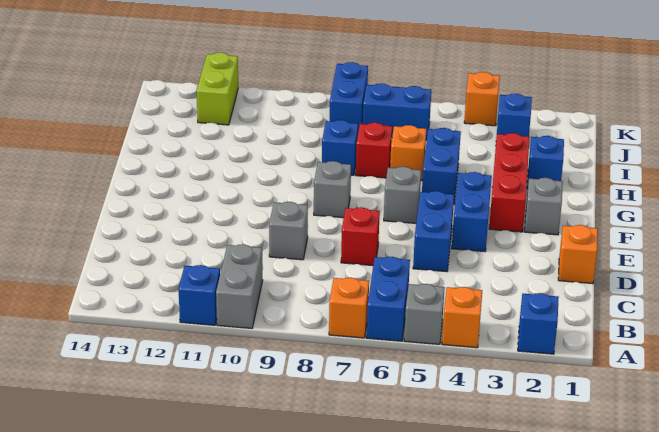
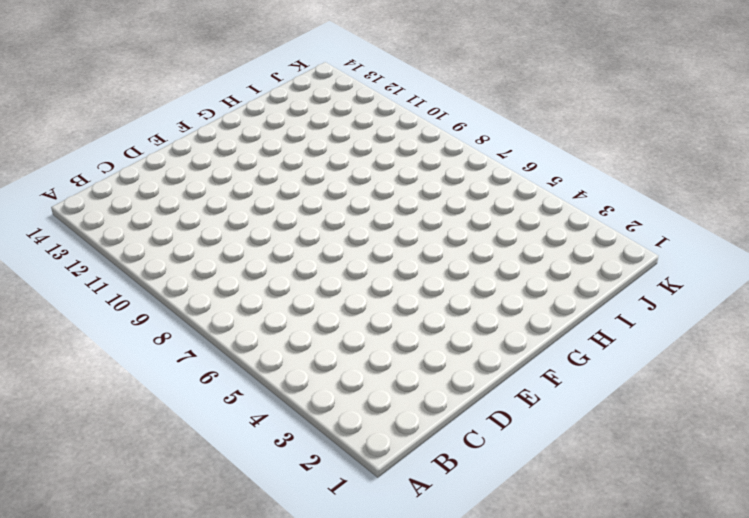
none -> blue 1x1 brick [518,293,559,354]
none -> orange 1x1 brick [442,287,482,348]
none -> grey 1x1 brick [404,284,445,344]

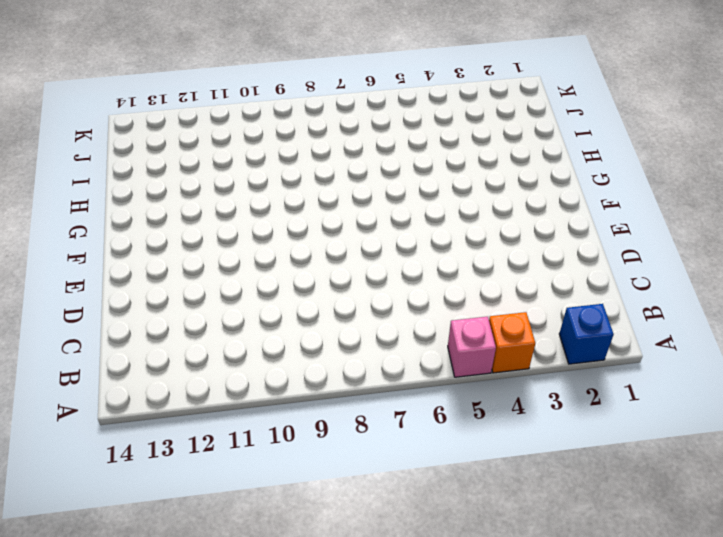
pink 1x1 brick [448,317,496,377] -> grey 1x1 brick [404,284,445,344]
none -> blue 1x2 brick [366,257,410,341]
none -> orange 1x1 brick [329,278,369,338]
none -> grey 1x2 brick [216,244,263,328]

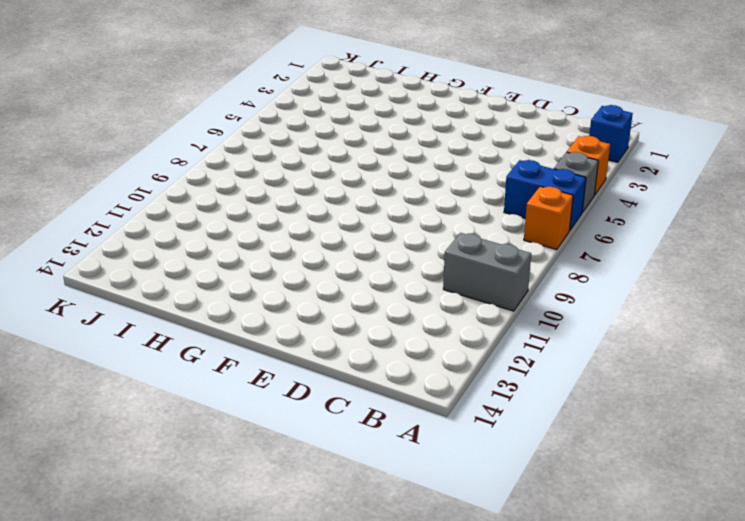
none -> blue 1x1 brick [178,265,220,325]
none -> orange 1x1 brick [558,225,598,284]
none -> blue 1x2 brick [413,191,454,272]

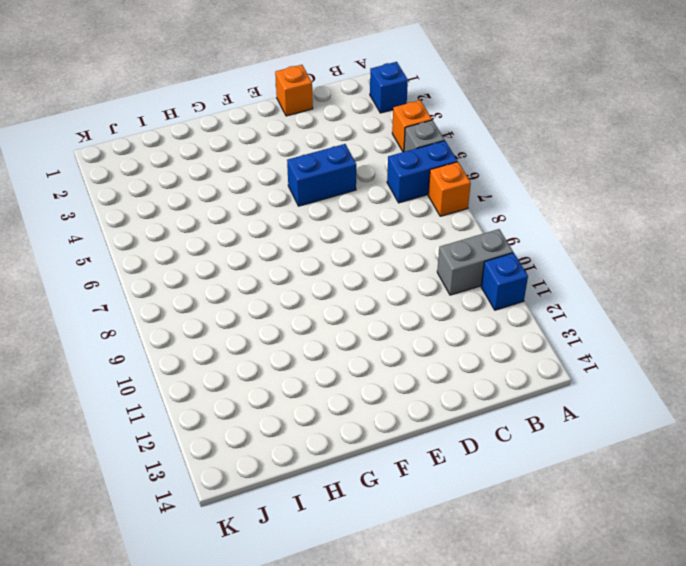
none -> red 1x1 brick [341,207,380,265]
none -> grey 1x1 brick [269,202,308,260]
none -> blue 1x2 brick [452,172,492,251]

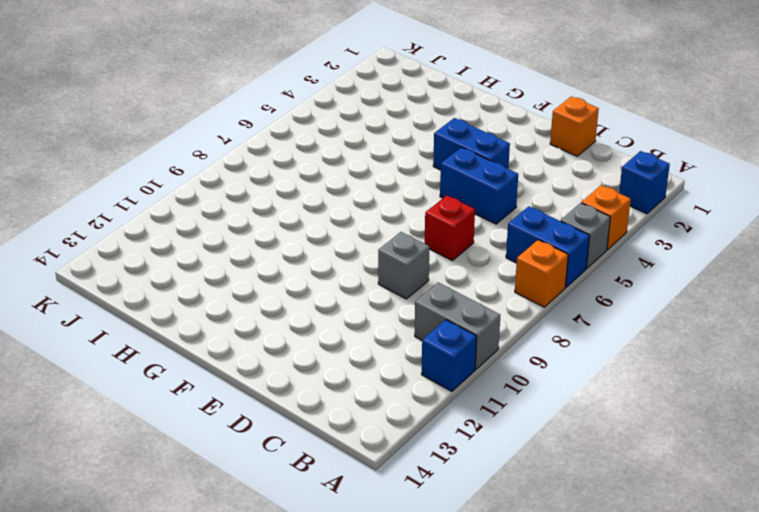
none -> grey 1x1 brick [525,178,563,235]
none -> red 1x3 brick [489,133,530,232]
none -> grey 1x1 brick [384,167,421,223]

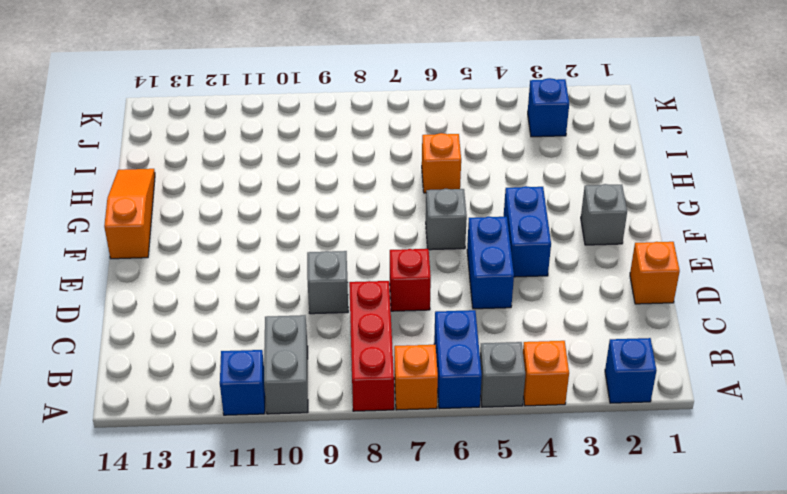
red 1x3 brick [349,281,394,411] -> red 1x3 brick moved to [489,133,530,232]
orange 1x3 slope [104,169,155,259] -> none
none -> grey 1x1 brick [314,161,351,218]
none -> blue 1x2 brick [422,128,461,203]
none -> blue 1x1 brick [527,136,564,189]

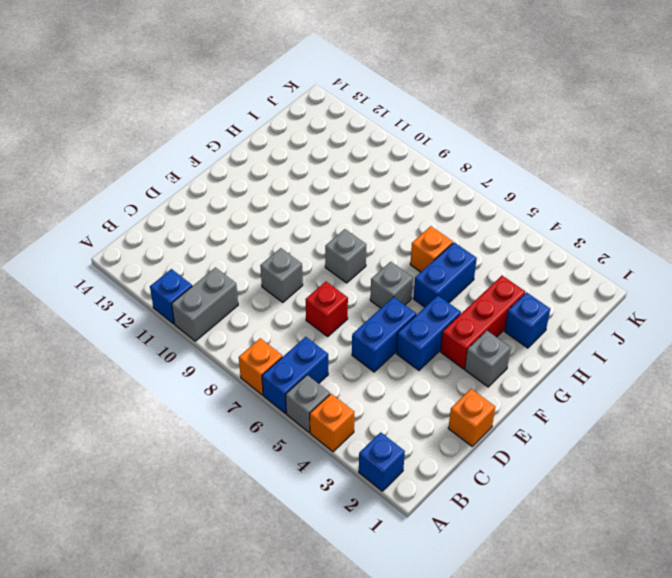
none -> red 1x1 brick [356,123,392,178]
none -> blue 1x1 brick [322,120,358,175]
none -> blue 1x1 brick [497,93,532,137]

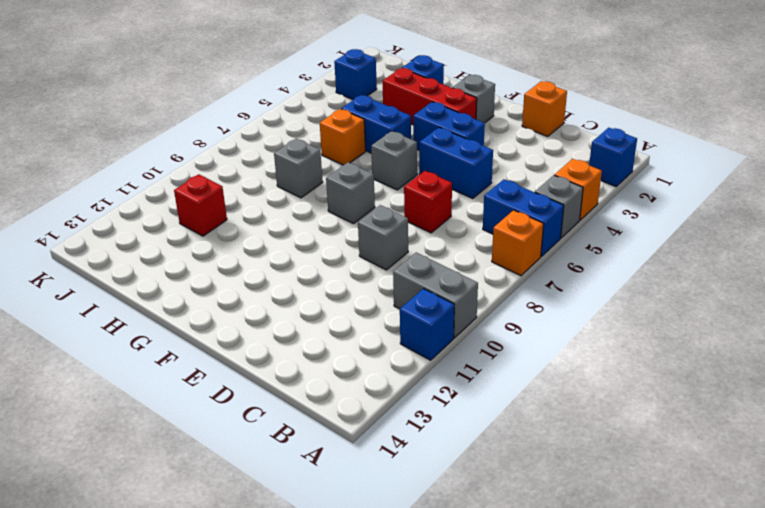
grey 1x1 brick [274,139,323,198] -> blue 1x1 brick [322,120,358,175]
red 1x1 brick [174,174,227,236] -> red 1x1 brick moved to [356,123,392,178]
none -> blue 1x2 brick [363,83,431,140]
none -> blue 1x2 brick [330,62,368,132]
none -> lime 1x2 brick [197,52,238,125]

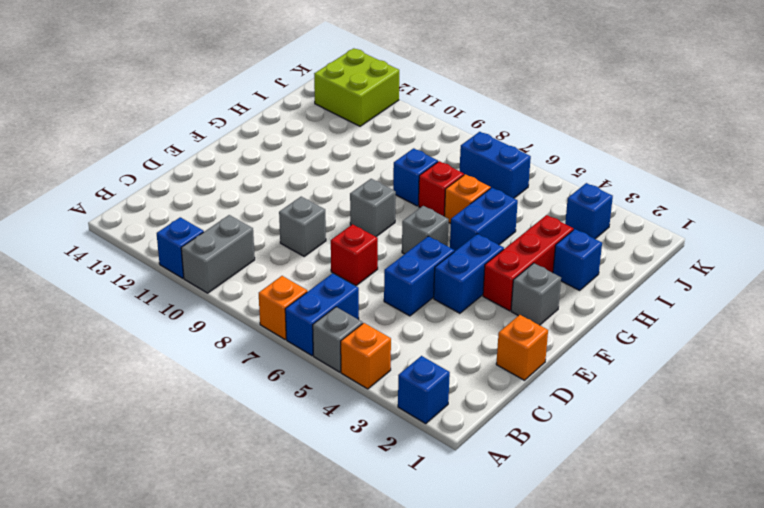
lime 2x2 brick [314,48,399,126] -> lime 1x2 brick [197,52,238,125]
none -> blue 1x2 brick [330,62,368,132]
none -> orange 1x1 brick [464,72,500,126]

